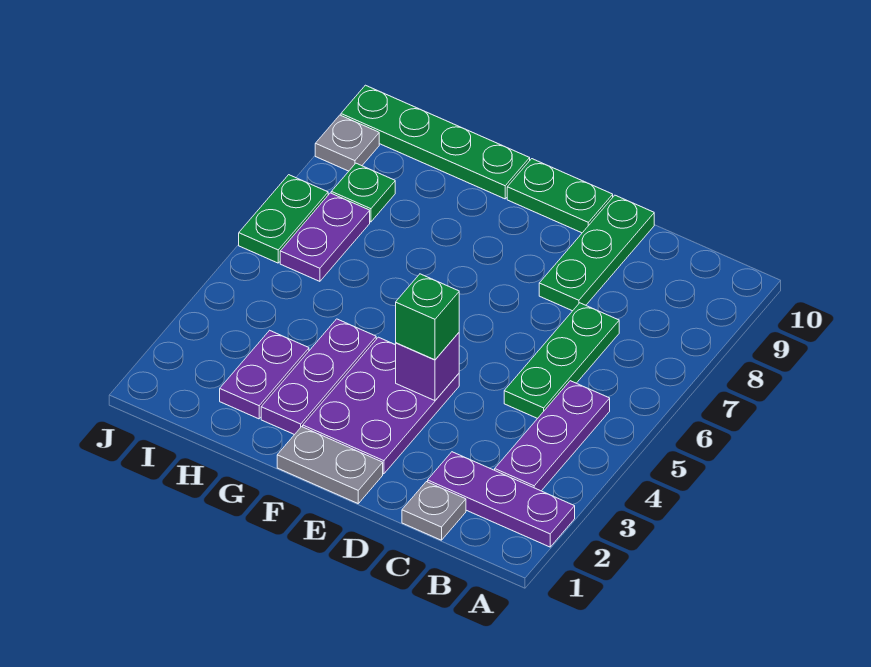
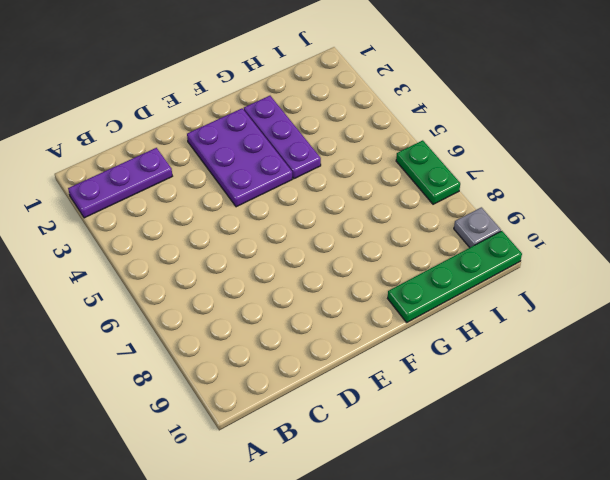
none -> purple 1x3 plate [495,381,610,491]
none -> grey 1x1 plate [402,482,466,540]
none -> green 1x3 plate [504,303,619,419]

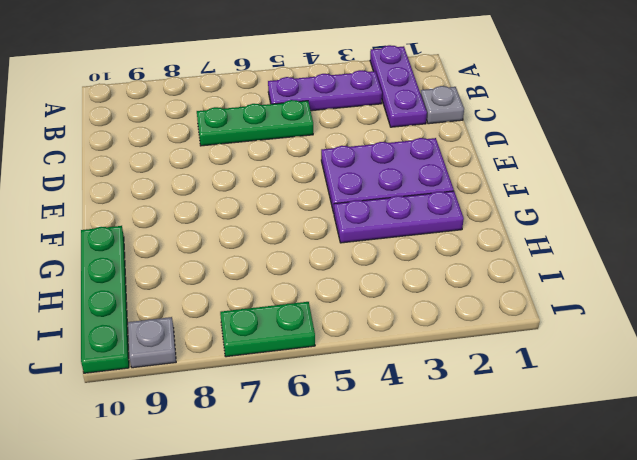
none -> green 1x3 plate [539,195,654,311]
none -> grey 1x2 plate [277,427,383,503]
none -> green 1x2 plate [507,159,613,233]

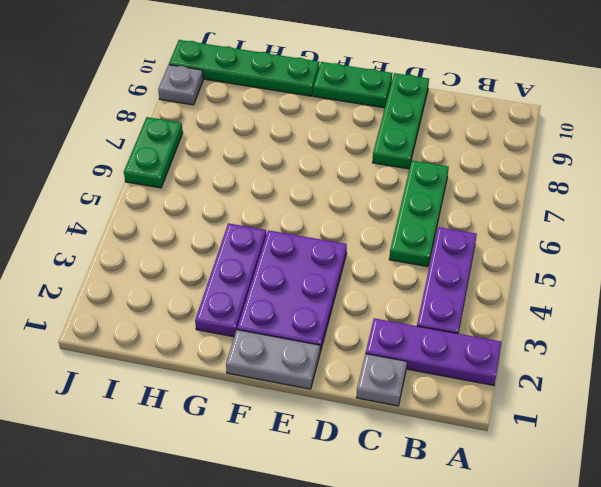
none -> purple 1x2 plate [220,330,309,419]
none -> purple 1x2 plate [280,193,370,281]
none -> green 1x1 plate [331,163,395,222]

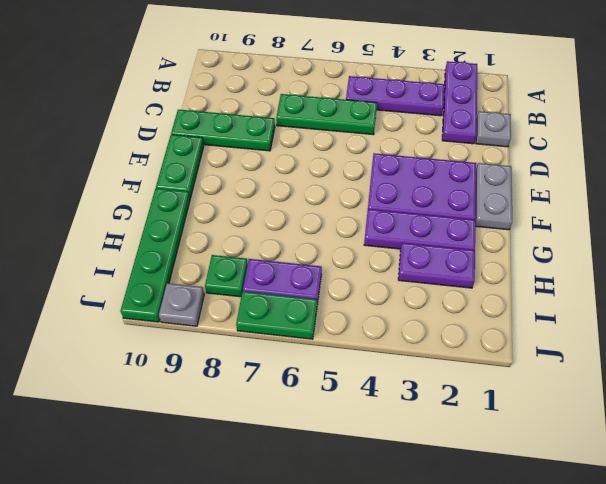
none -> purple 1x1 brick [396,333,459,401]
none -> green 1x1 brick [396,274,459,360]

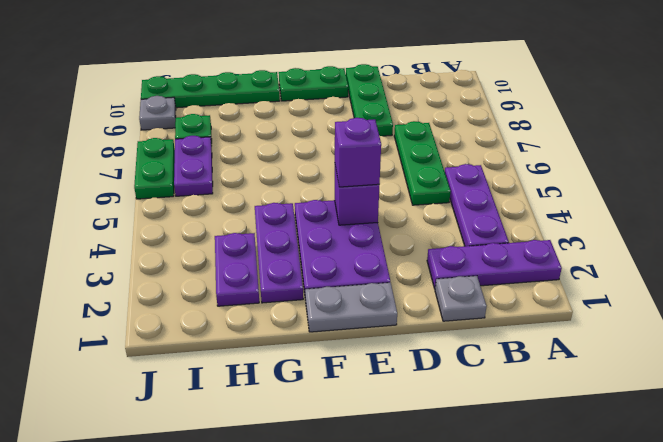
purple 1x1 brick [335,118,381,187] -> green 1x1 brick [396,274,459,360]

